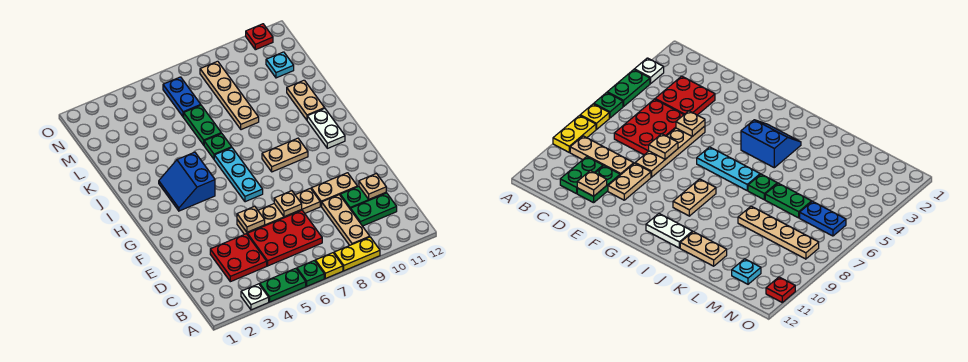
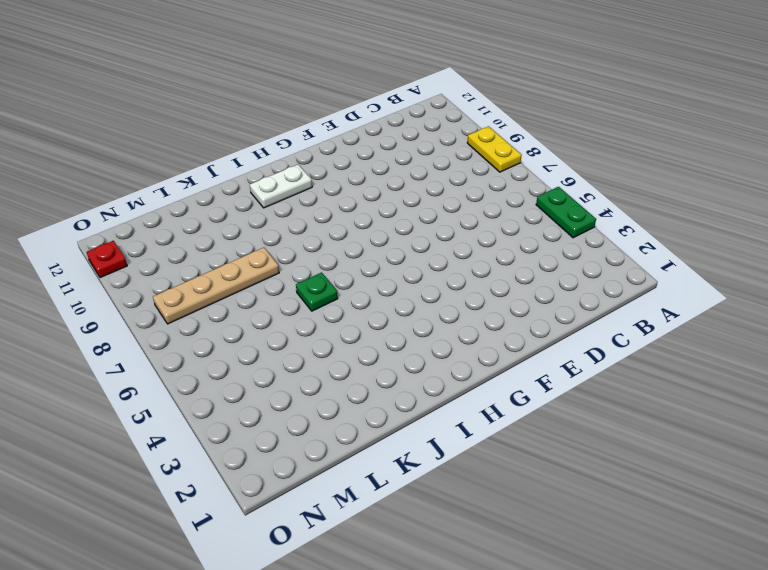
none -> white 1x1 plate [241,284,269,310]
none -> green 1x1 plate [297,261,324,286]
none -> yellow 1x1 plate [315,253,343,279]

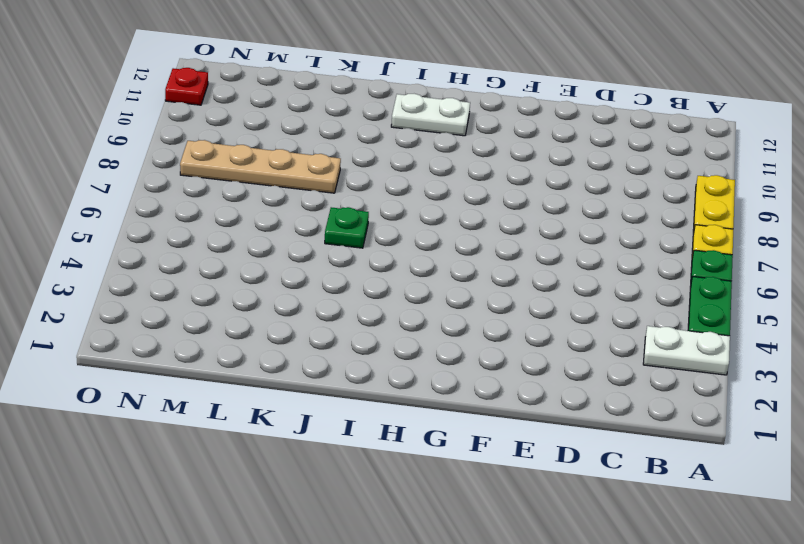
white 1x2 plate [643,326,730,375] -> white 1x1 plate [241,284,269,310]
none -> tan 1x3 plate [321,195,370,245]
none -> red 2x2 plate [210,234,267,282]
none -> red 2x3 plate [247,210,322,266]

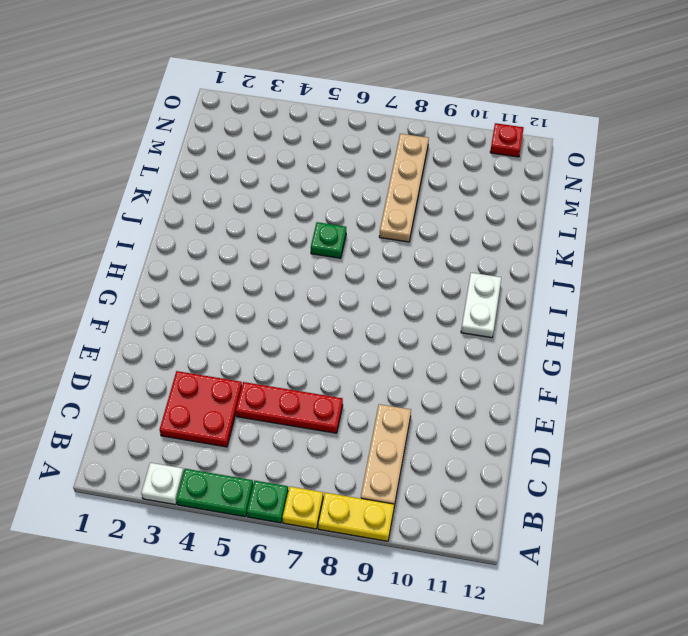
red 1x3 plate [236,382,343,433] -> red 2x3 plate [247,210,322,266]
none -> green 1x2 plate [351,193,397,226]
none -> green 1x2 plate [340,186,386,210]
none -> tan 1x4 plate [237,188,320,234]

